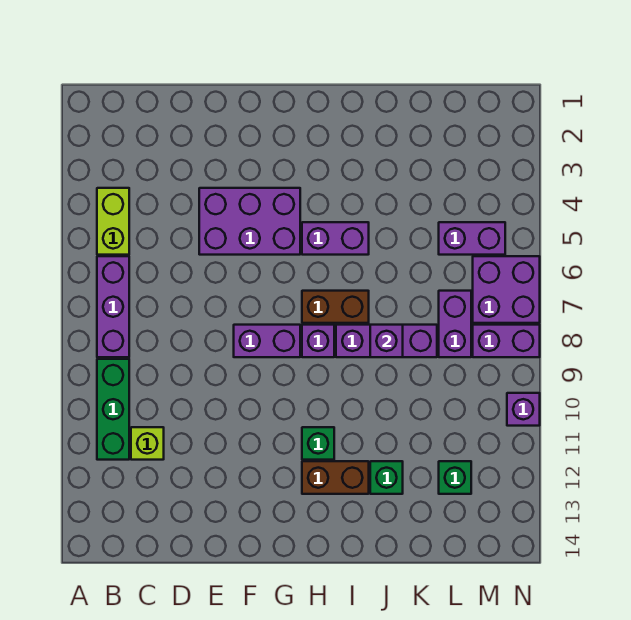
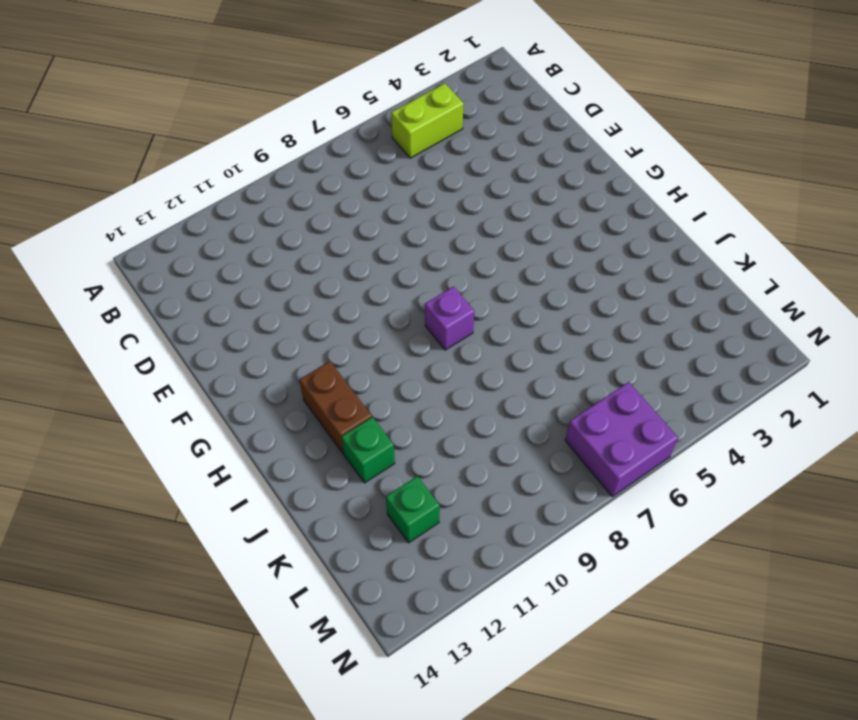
none -> purple 1x3 brick [97,256,129,357]
none -> green 1x3 brick [97,359,129,460]
none -> lime 1x1 brick [131,427,164,460]

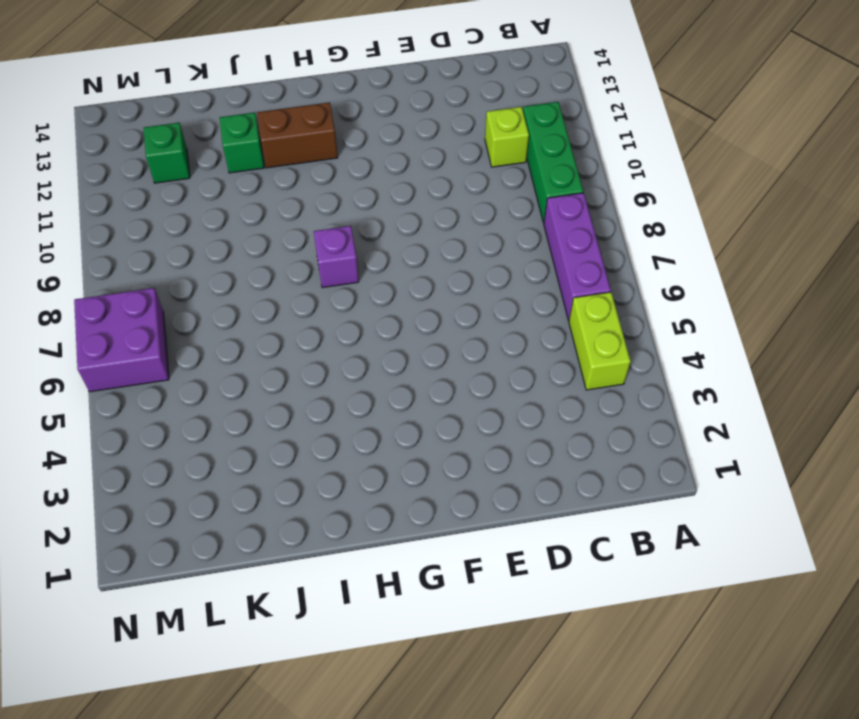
none -> purple 2x3 brick [199,188,300,255]
none -> purple 1x2 brick [234,325,300,357]
none -> purple 1x2 brick [302,222,369,255]

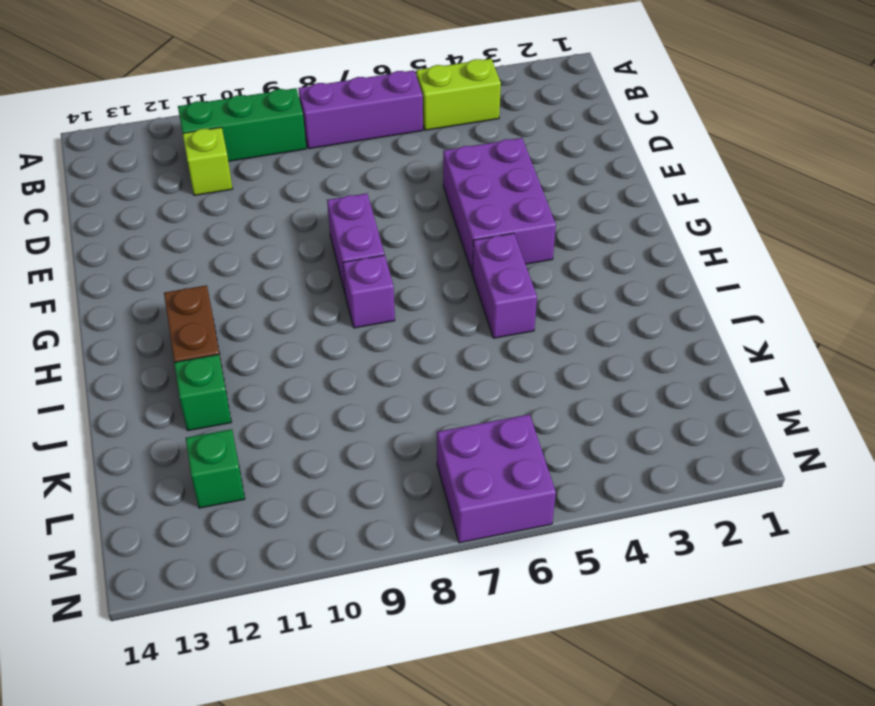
none -> brown 1x2 brick [302,291,369,323]
none -> green 1x1 brick [302,427,334,460]
none -> purple 1x3 brick [336,325,437,357]

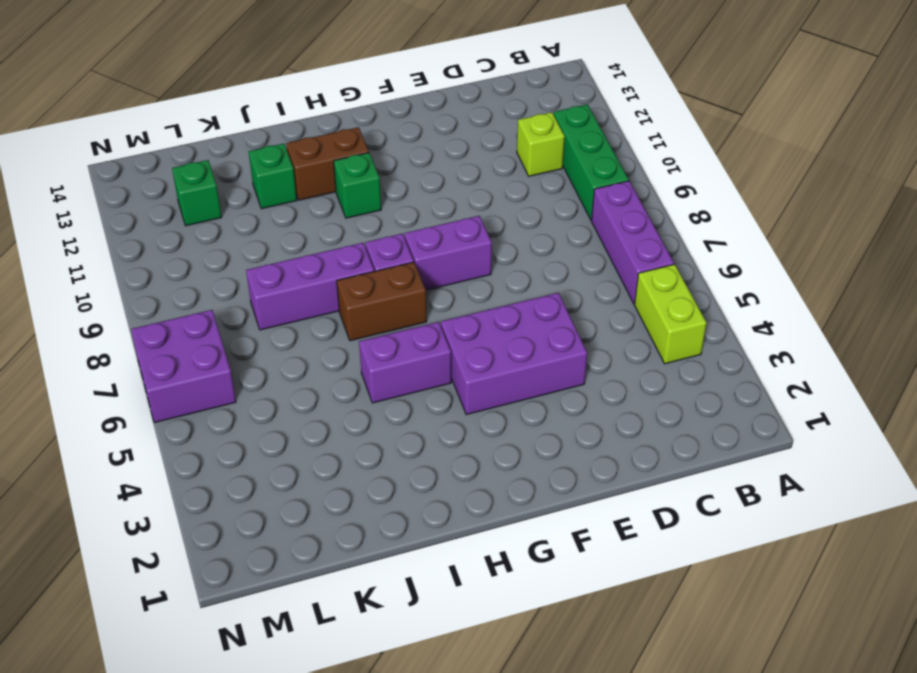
none -> purple 1x2 brick [439,222,505,255]
none -> purple 1x2 brick [439,291,471,357]
none -> purple 1x2 brick [473,325,540,357]

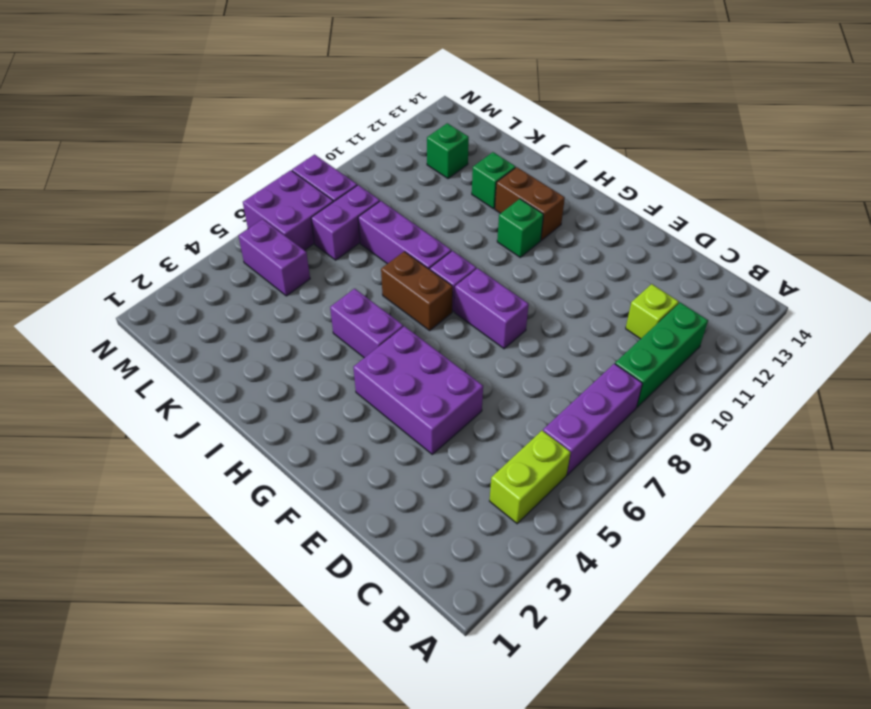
none -> purple 1x1 brick [507,393,540,426]
none -> purple 1x1 brick [370,325,403,357]

